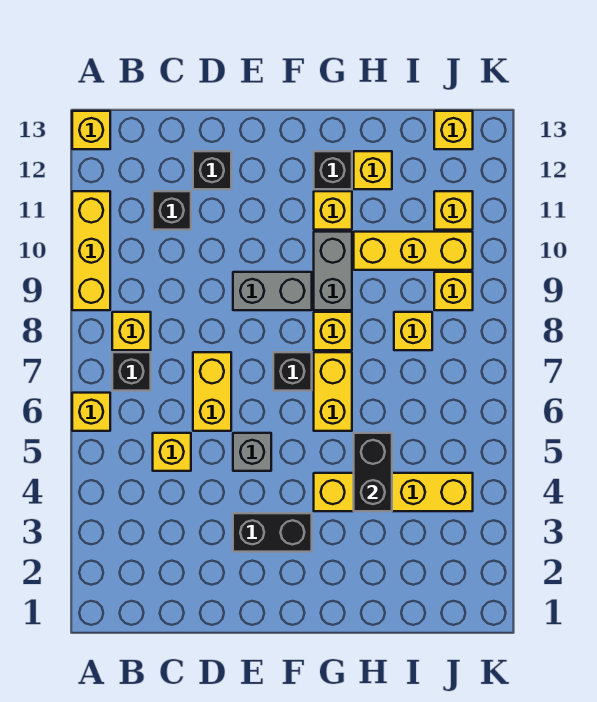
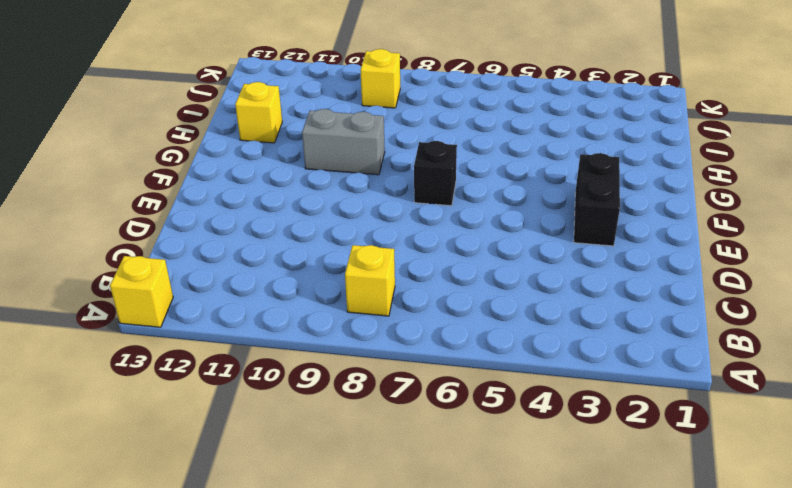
none -> yellow 1x1 brick [72,393,110,431]
none -> yellow 1x3 brick [72,191,110,310]
none -> black 1x1 brick [112,352,151,391]

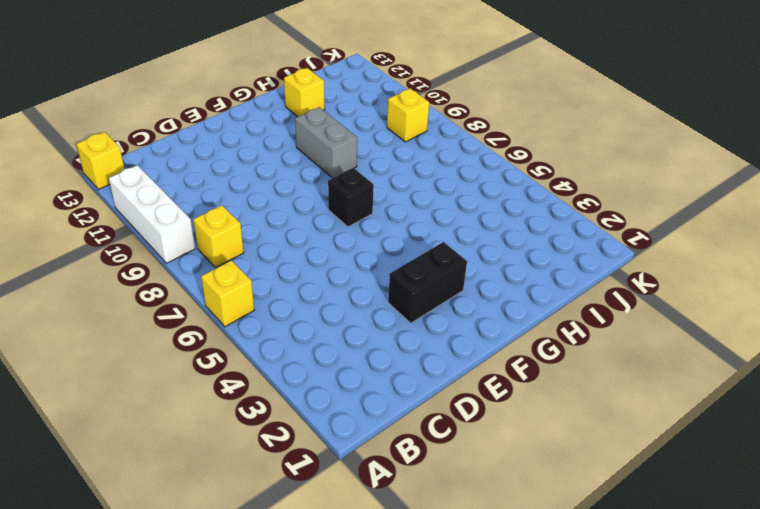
white 1x3 brick [109,165,195,263] -> yellow 1x3 brick [72,191,110,310]
none -> black 1x1 brick [112,352,151,391]
none -> yellow 1x1 brick [153,433,191,471]
none -> black 1x1 brick [153,191,191,230]

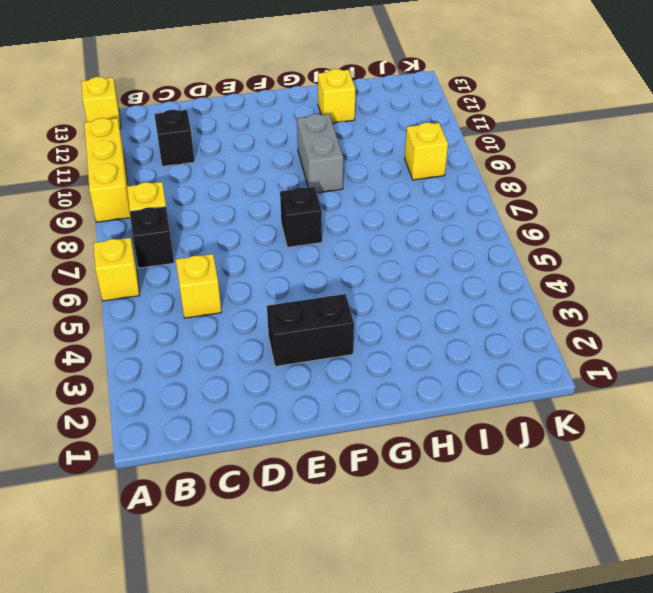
none -> yellow 1x2 brick [193,352,231,431]
none -> black 1x1 brick [193,151,231,189]
none -> grey 1x1 brick [233,433,271,471]

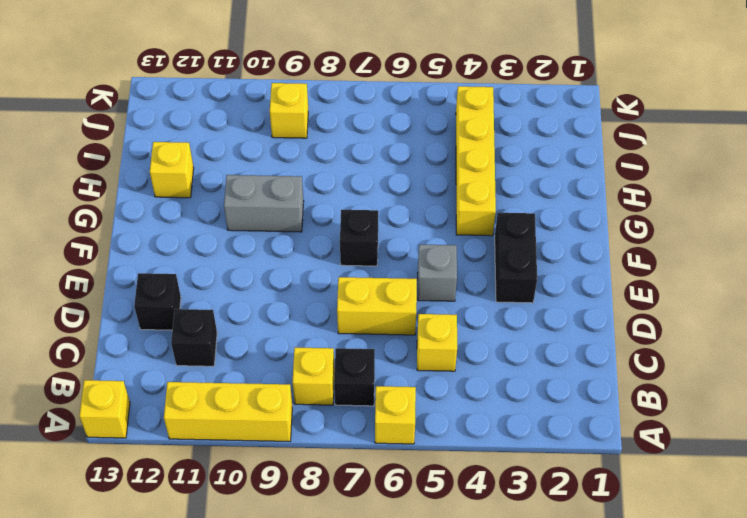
none -> grey 1x2 brick [233,272,312,310]
none -> yellow 1x2 brick [314,352,352,431]
none -> yellow 1x1 brick [314,312,352,350]

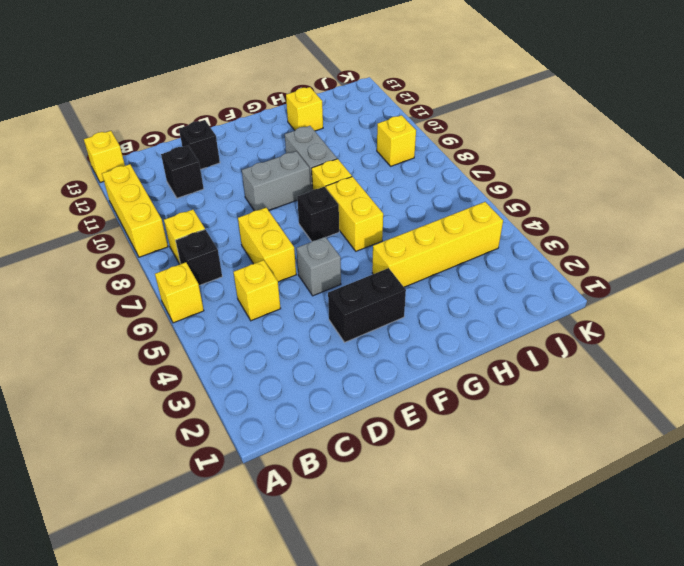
none -> yellow 1x1 brick [314,191,352,230]
none -> black 1x1 brick [314,151,352,189]
none -> yellow 1x3 brick [354,232,473,270]

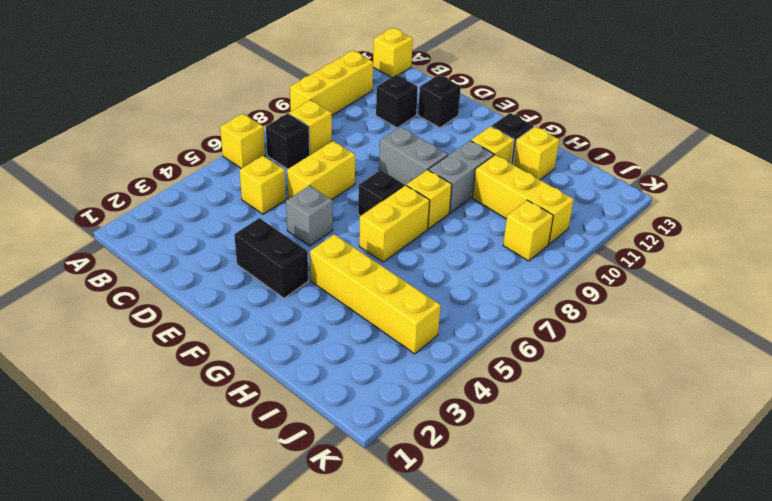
none -> yellow 1x1 brick [394,312,432,350]
none -> yellow 1x1 brick [434,191,473,230]
none -> yellow 1x1 brick [434,111,473,149]

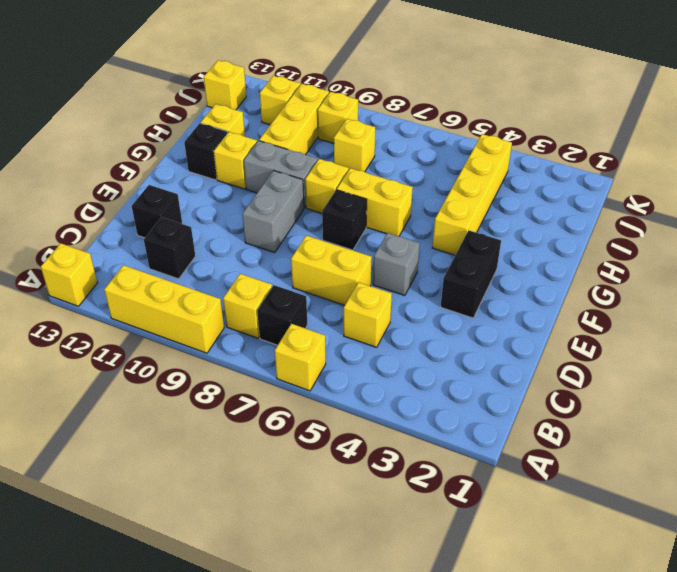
none -> black 1x2 brick [354,433,392,511]

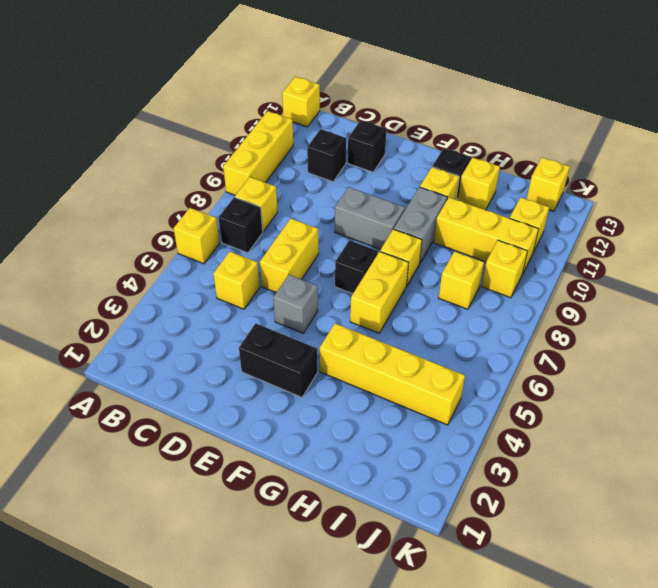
none -> black 1x2 brick [354,433,392,511]

